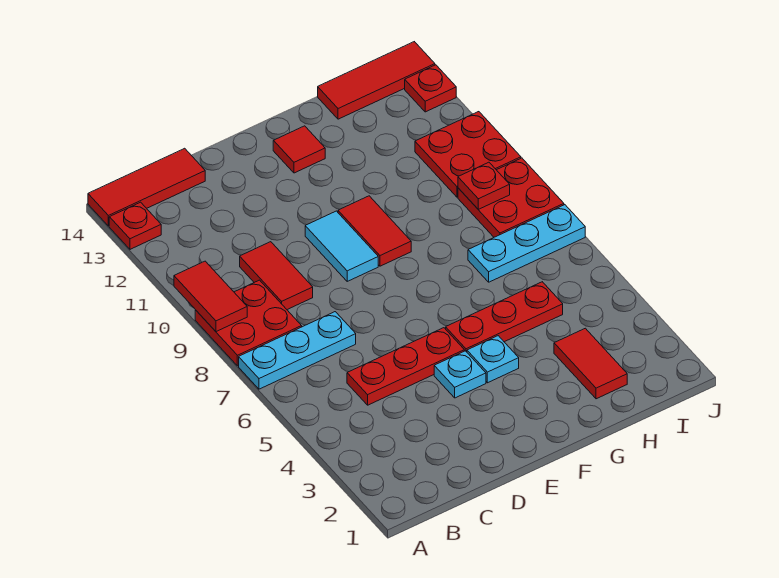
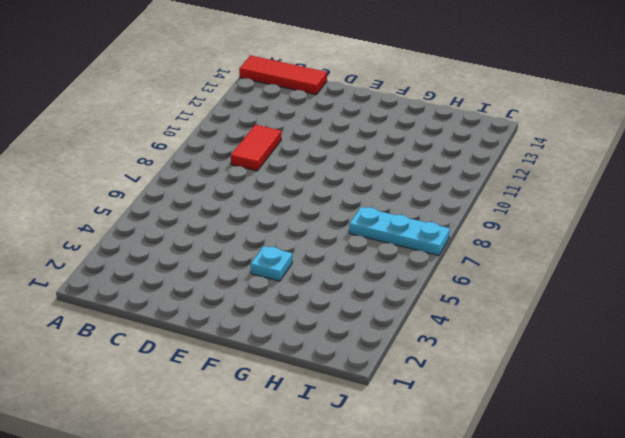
none -> cyan 1x3 plate [239,312,356,389]
none -> red 2x2 plate [195,280,302,366]
none -> red 1x1 plate [109,202,161,249]

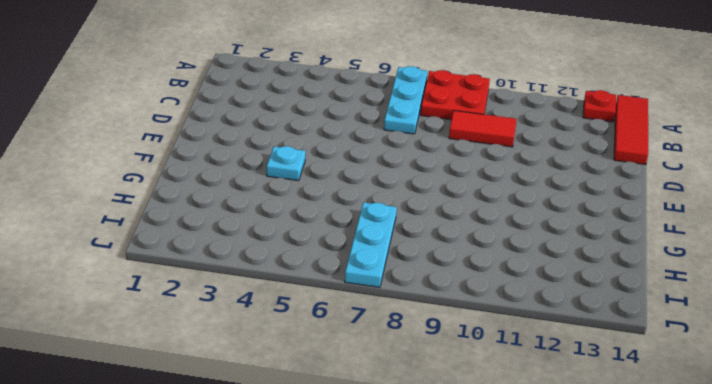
none -> red 1x3 plate [347,328,464,405]
none -> cyan 1x1 plate [434,351,486,398]
none -> cyan 1x2 tile [305,211,378,281]

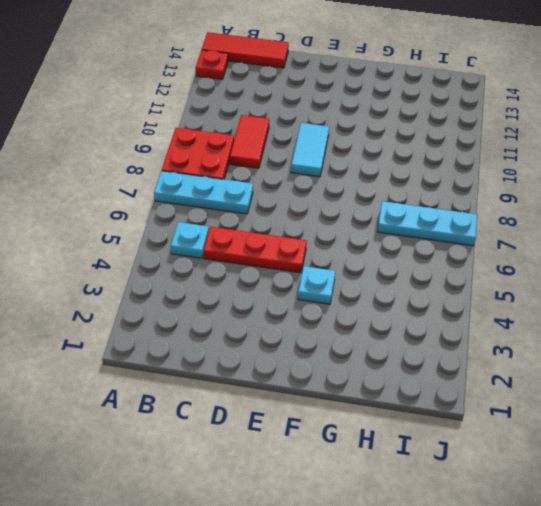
cyan 1x1 plate [171,222,209,258] -> cyan 1x1 plate moved to [434,351,486,398]
none -> red 1x3 plate [446,282,563,352]
none -> red 1x2 tile [338,196,411,266]
none -> red 1x1 tile [273,126,325,173]

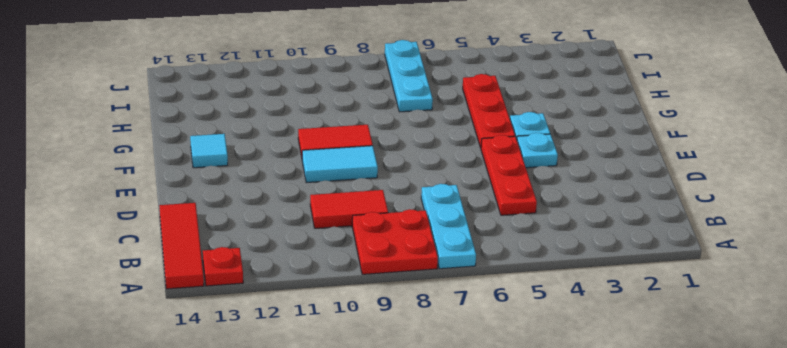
cyan 1x1 tile [190,134,228,168] -> red 1x1 tile [273,126,325,173]
none -> red 1x2 tile [554,328,627,399]
none -> red 1x3 tile [318,42,435,119]
none -> red 2x2 plate [458,158,564,237]

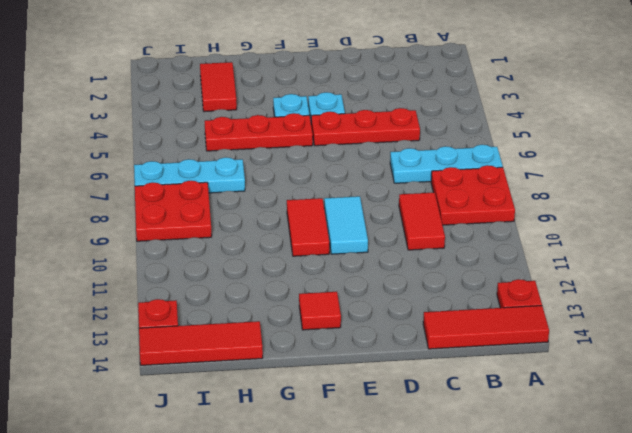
none -> red 2x2 plate [415,112,521,197]
none -> red 1x2 tile [174,261,247,332]
none -> red 1x1 plate [458,162,510,209]

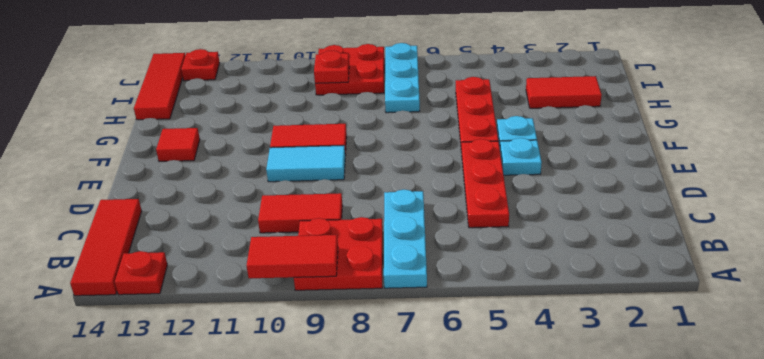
none -> red 2x2 plate [415,112,521,197]

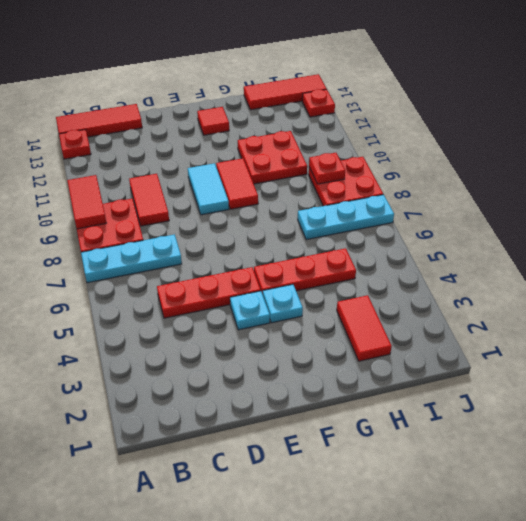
red 2x2 plate [238,131,307,184] -> red 2x2 plate moved to [415,112,521,197]

